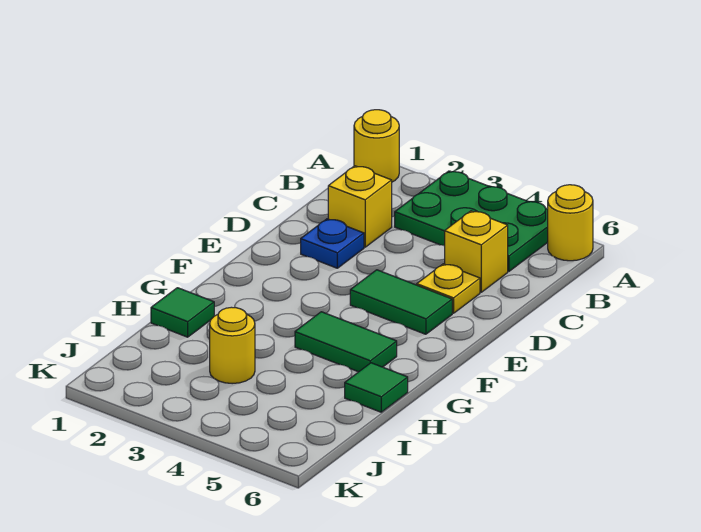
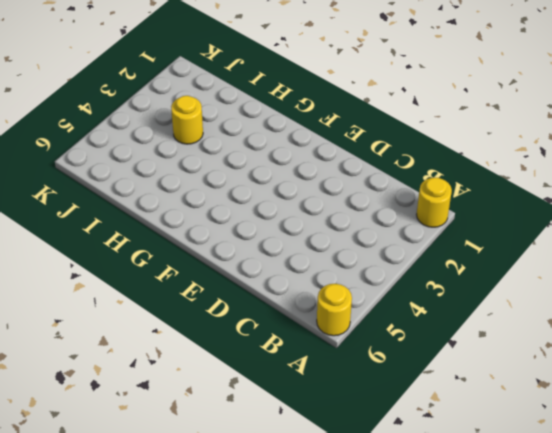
none -> green 2x3 plate [395,171,548,271]
none -> yellow 1x1 brick [328,166,392,247]
none -> yellow 1x1 brick [445,211,508,292]

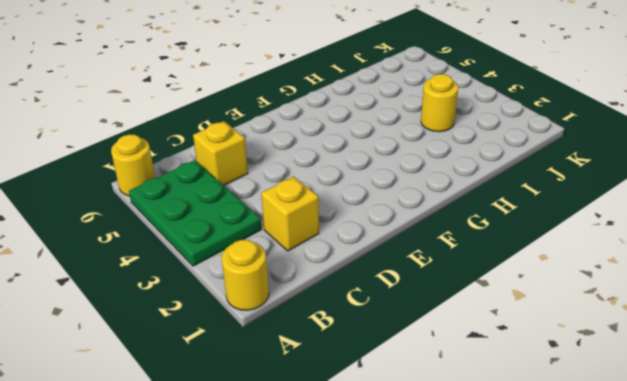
none -> blue 1x1 plate [301,219,364,268]
none -> yellow 1x1 plate [417,264,480,313]
none -> green 1x2 tile [350,270,452,334]

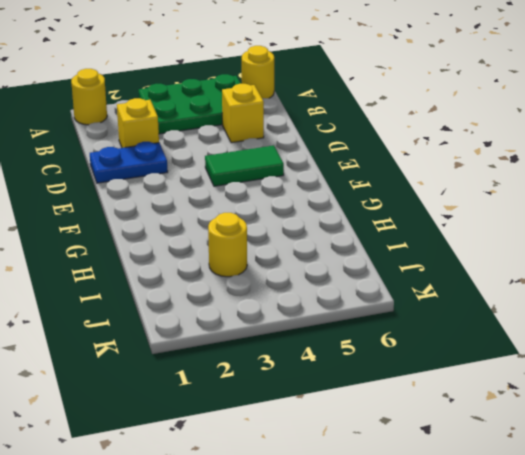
blue 1x2 plate [90,142,168,183] -> blue 1x1 plate [301,219,364,268]
none -> yellow 1x1 plate [417,264,480,313]
none -> green 1x2 tile [295,312,397,372]
none -> green 1x1 tile [151,288,214,337]

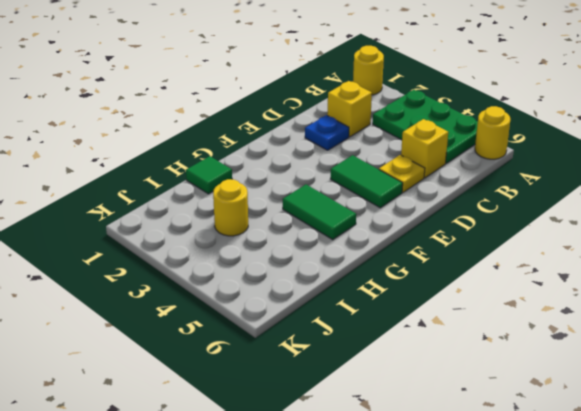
none -> green 1x1 tile [345,363,408,412]

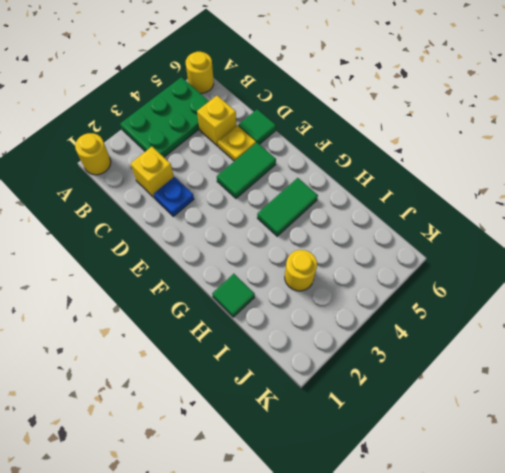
green 1x1 tile [238,109,276,144] -> green 1x1 tile moved to [345,363,408,412]

